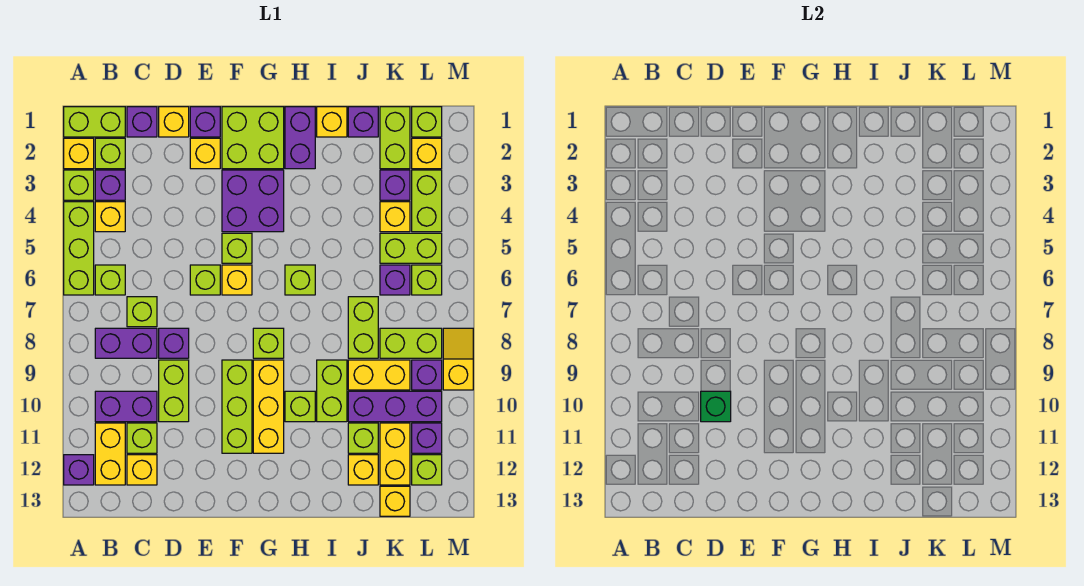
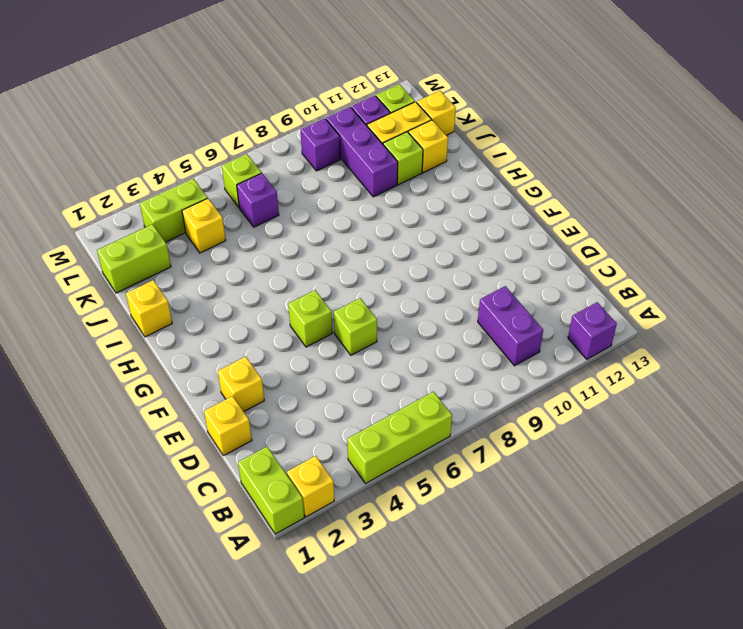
none -> lime 1x1 brick [64,170,94,200]
none -> lime 1x1 brick [95,138,125,169]
none -> purple 1x1 brick [95,170,125,200]
none -> yellow 1x1 brick [95,202,125,232]

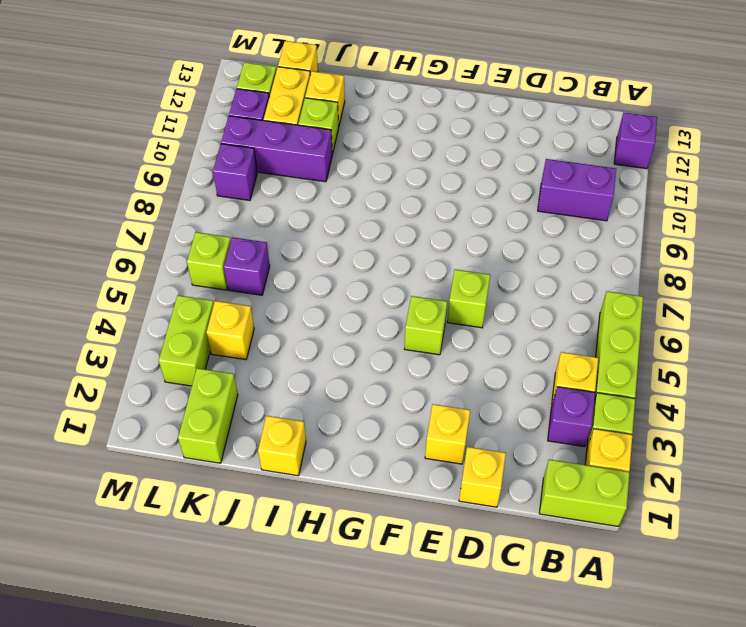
none -> lime 1x1 brick [95,138,125,169]
none -> lime 1x1 brick [95,265,125,295]
none -> purple 1x2 brick [95,328,157,358]
none -> yellow 1x2 brick [95,423,125,485]

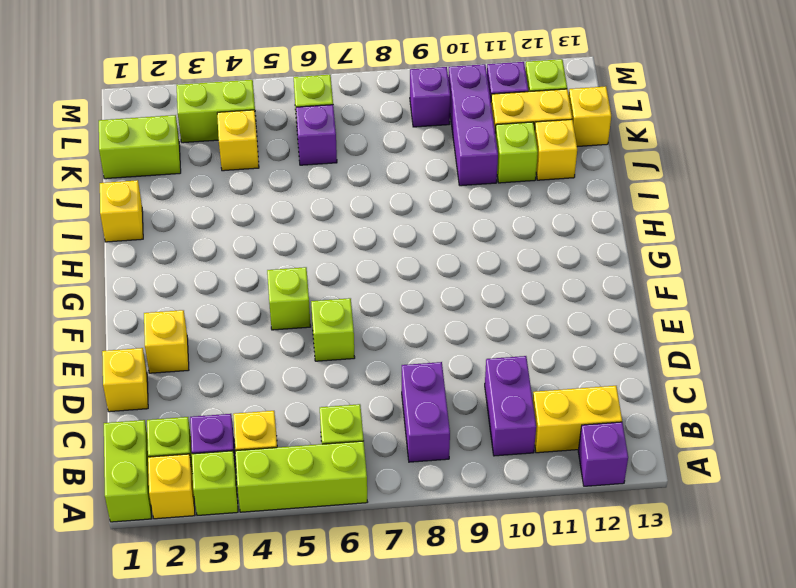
none -> purple 1x1 brick [127,107,157,137]
none -> lime 1x1 brick [127,297,157,327]
none -> lime 1x1 brick [127,423,157,453]
none -> yellow 1x1 brick [127,455,157,485]

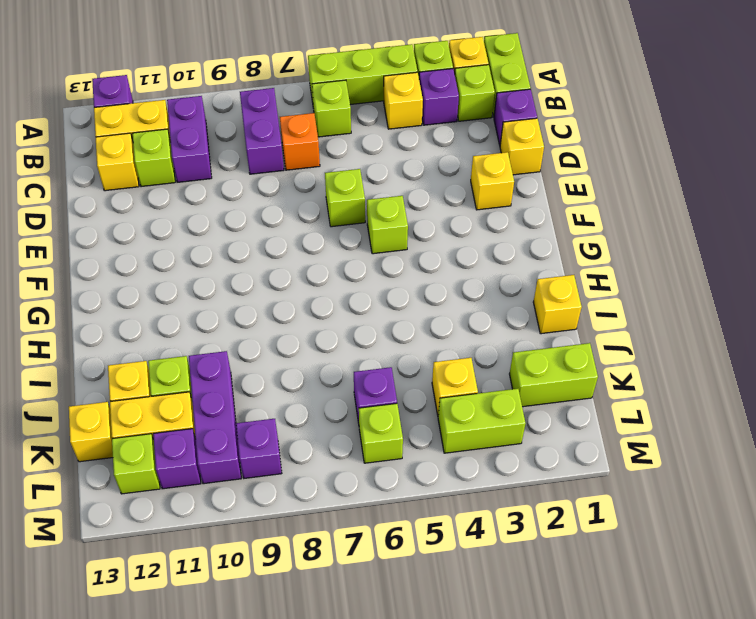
orange 1x1 brick [280,113,320,170] -> lime 1x1 brick [127,297,157,327]
none -> purple 1x1 brick [159,328,189,358]
none -> lime 1x2 brick [159,360,189,422]
none -> purple 1x1 brick [190,107,220,137]
none -> lime 2x2 brick [222,107,284,169]

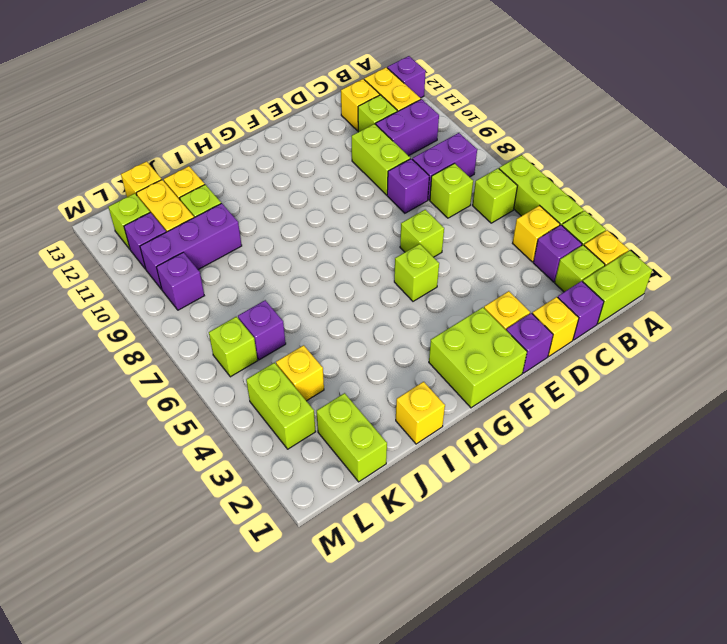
none -> purple 2x2 brick [222,170,284,232]
none -> yellow 1x1 brick [222,265,252,295]
none -> lime 1x3 brick [222,360,252,453]
none -> lime 1x1 brick [253,328,284,358]

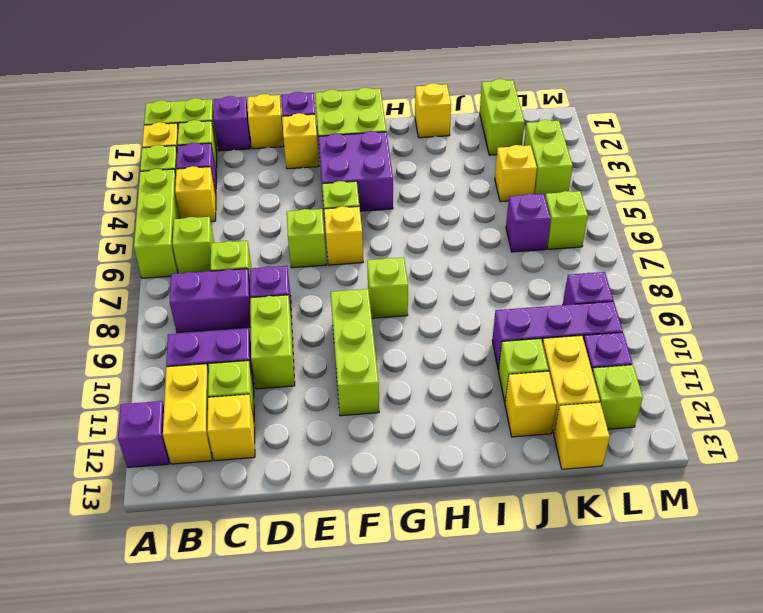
none -> yellow 1x3 brick [253,360,284,453]
none -> purple 1x2 brick [285,107,315,169]
none -> lime 1x1 brick [285,265,315,295]
none -> lime 1x1 brick [285,391,315,422]

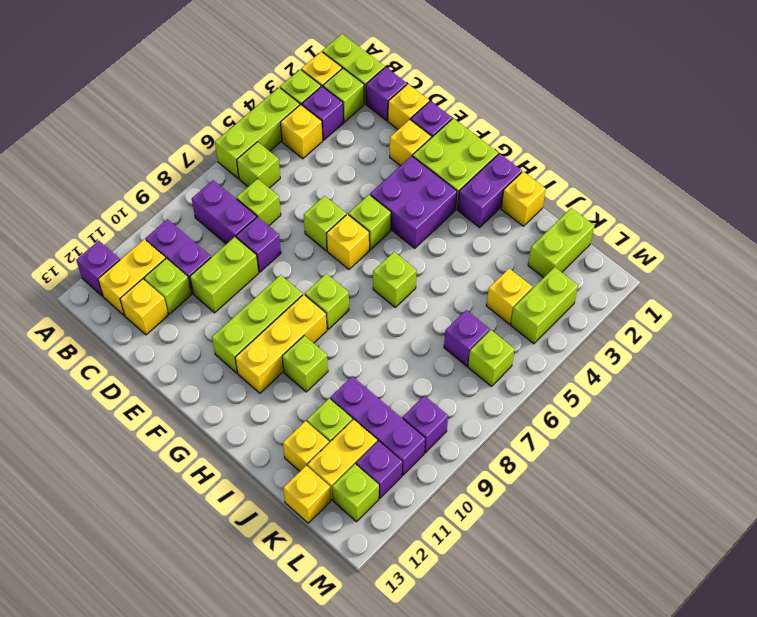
none -> lime 1x2 brick [317,360,347,422]
none -> purple 1x1 brick [348,107,378,137]
none -> lime 1x2 brick [348,297,378,358]
none -> yellow 1x2 brick [348,360,410,390]

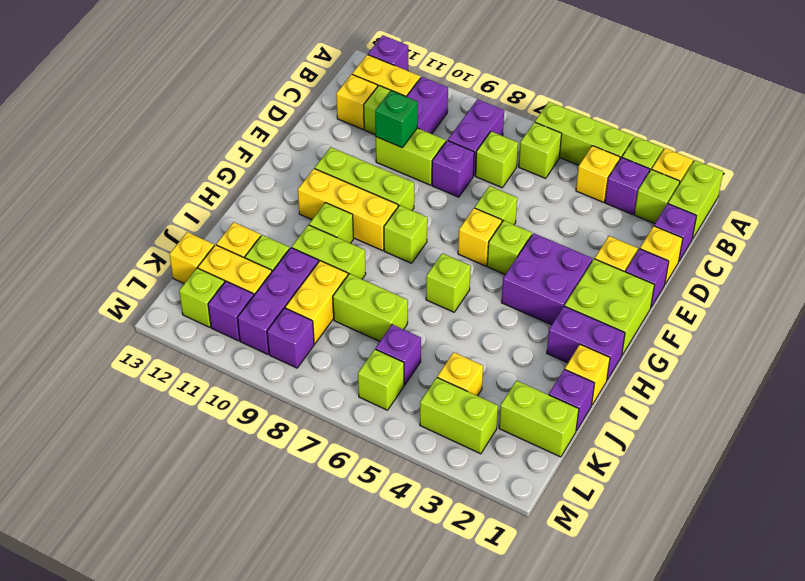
none -> purple 1x1 brick [380,170,410,200]
none -> lime 1x2 brick [380,233,442,263]
none -> lime 1x2 brick [380,328,442,358]
none -> lime 1x1 brick [412,107,442,137]

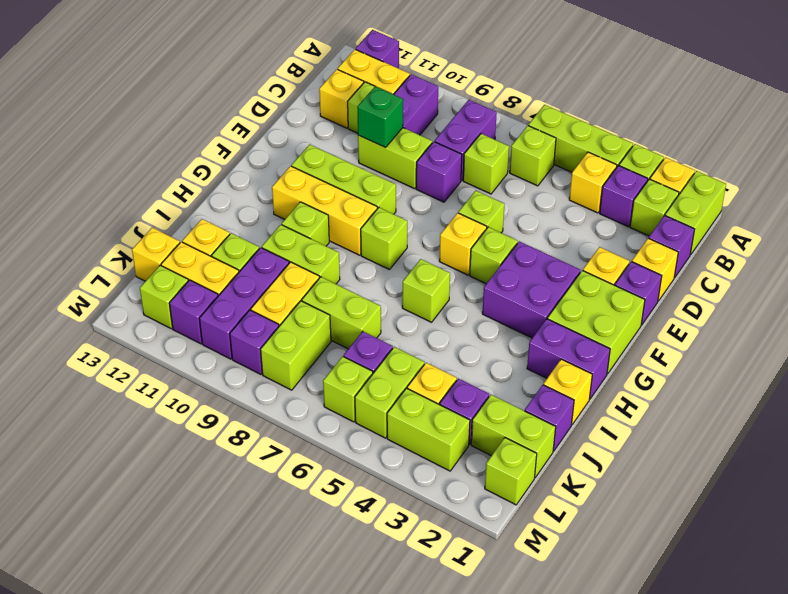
none -> yellow 1x1 brick [412,138,442,169]
none -> yellow 1x2 slope [443,328,473,390]

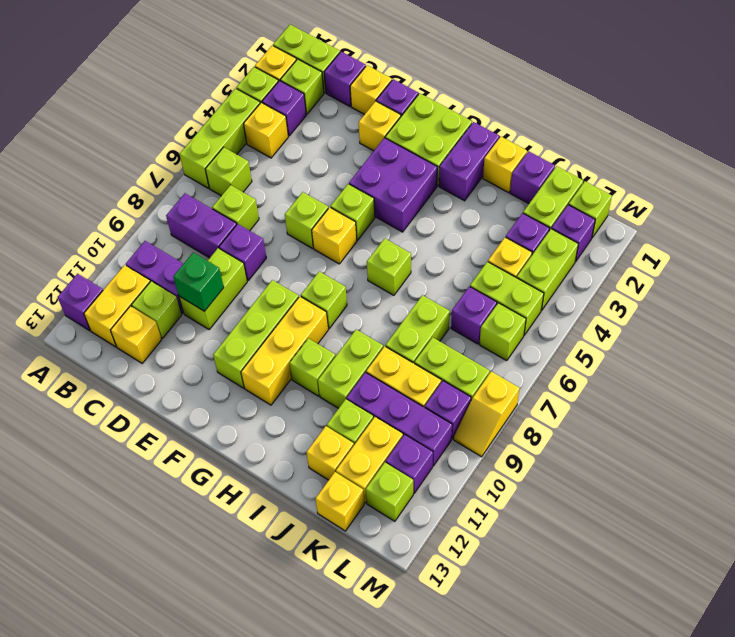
purple 1x1 brick [552,205,595,262] -> yellow 1x1 brick [412,138,442,169]
yellow 1x2 slope [454,371,520,457] -> yellow 1x2 slope turned to [443,328,473,390]

